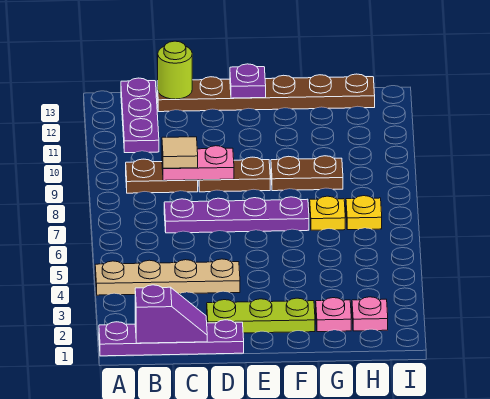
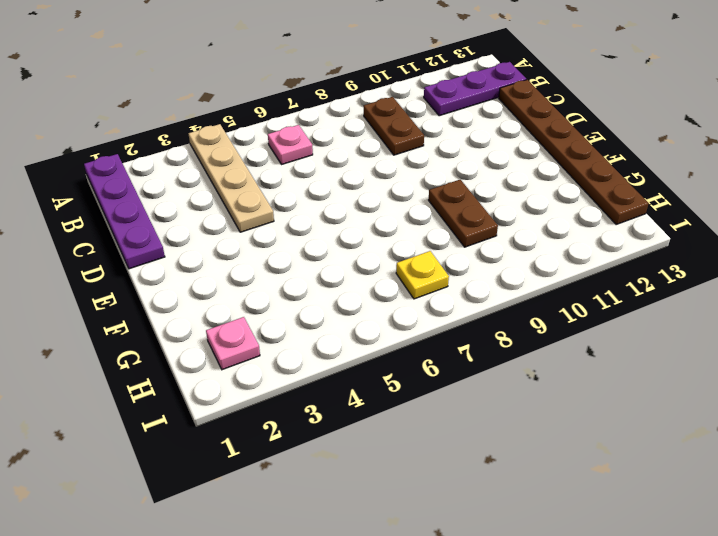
pink 1x1 plate [268,125,313,165] -> pink 1x1 plate moved to [316,298,351,332]
none -> purple 1x4 plate [164,197,309,233]
none -> lime 1x3 plate [207,298,315,333]
none -> brown 1x2 plate [199,157,270,192]

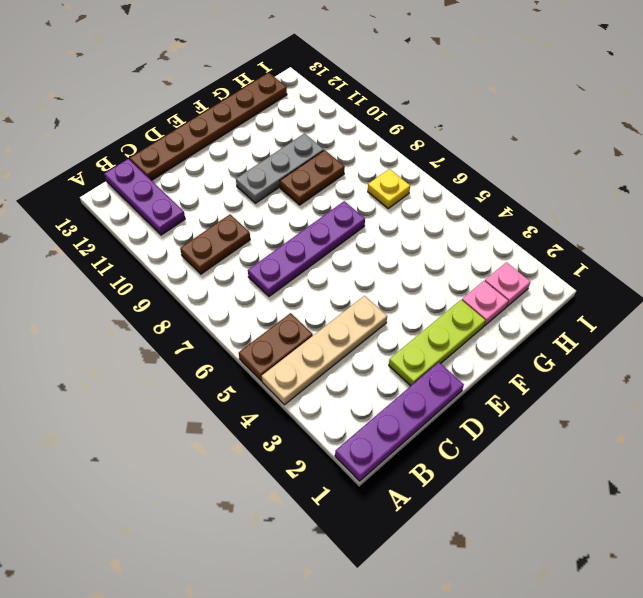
brown 1x2 plate [239,313,313,381] -> brown 1x2 plate moved to [199,157,270,192]
grey 1x3 plate [236,133,324,203] -> none
none -> yellow 1x1 plate [310,196,345,230]
none -> purple 1x2 slope [135,285,207,343]
none -> pink 1x2 plate [162,146,234,181]

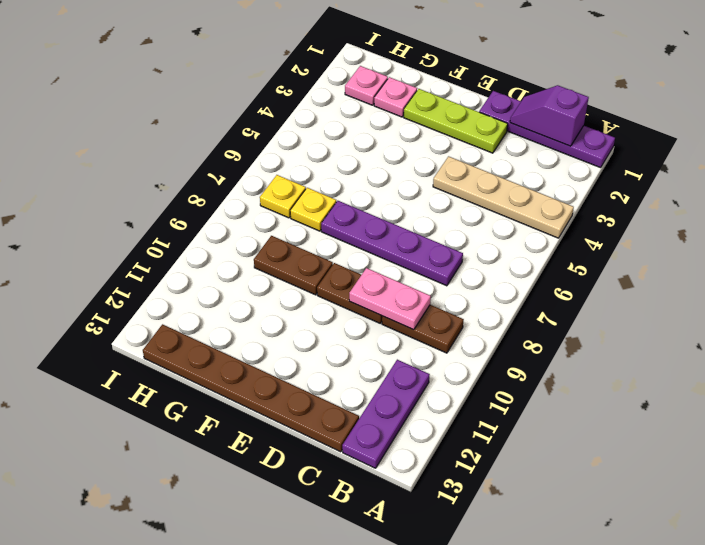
none -> lime 1x1 round brick [157,41,192,99]
none -> purple 1x1 plate [230,64,266,98]
none -> tan 1x1 tile [162,137,198,168]

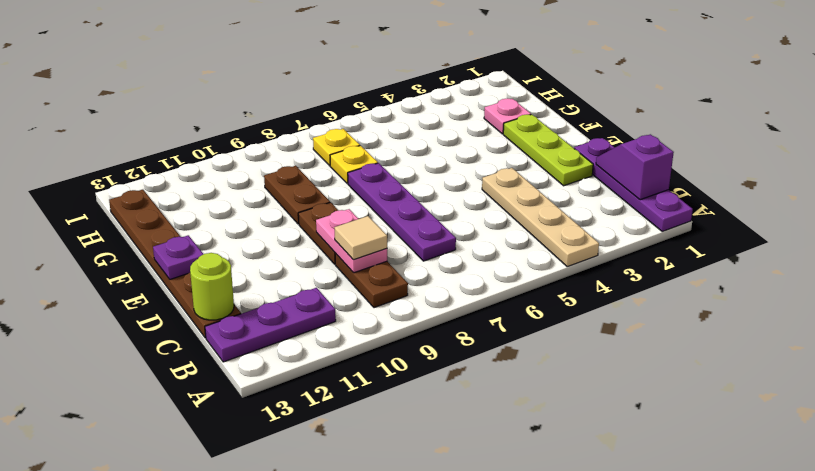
none -> pink 1x1 plate [352,297,388,331]

